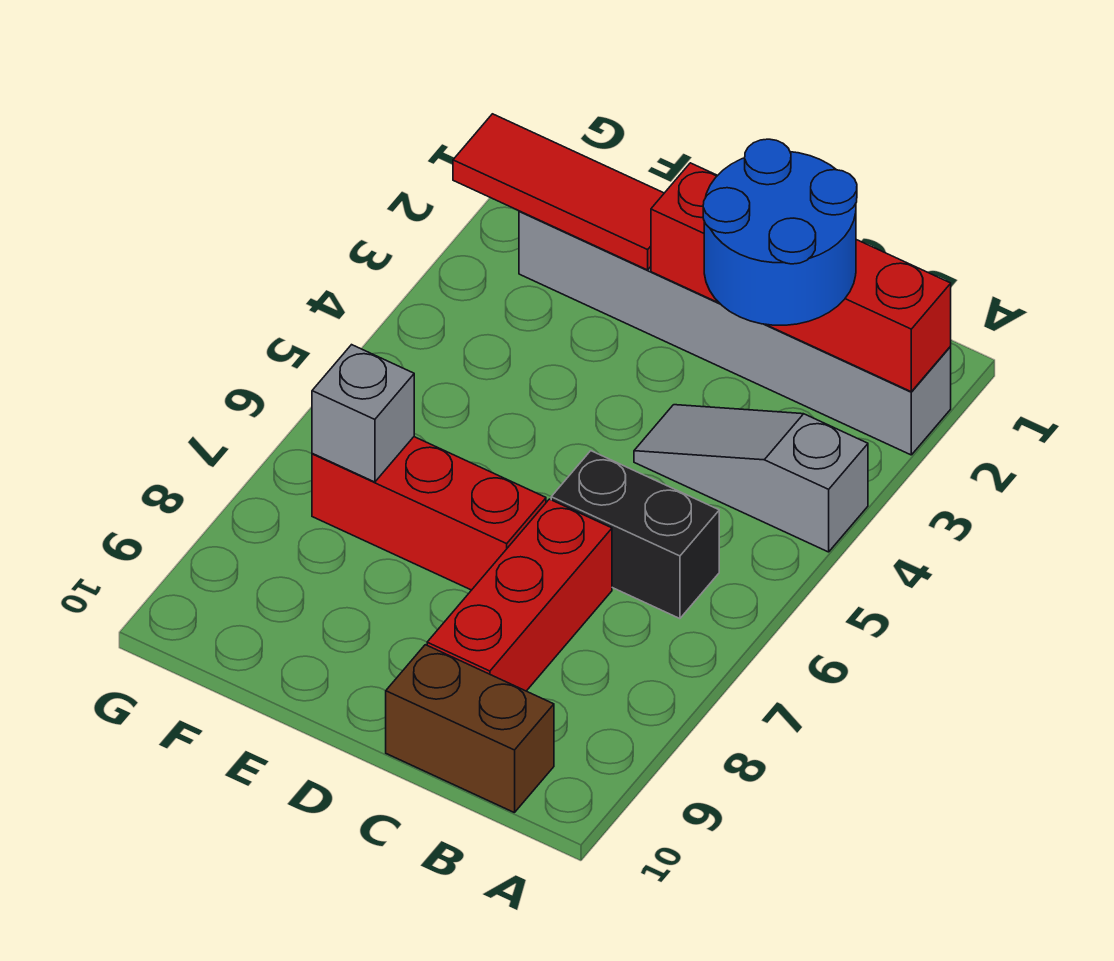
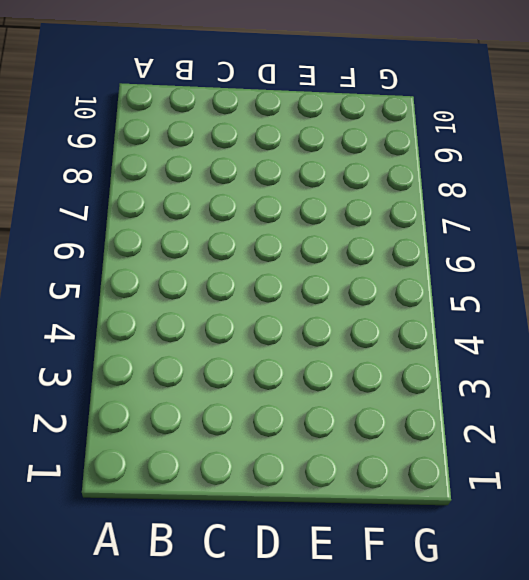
none -> grey 1x6 brick [519,211,951,455]
none -> grey 1x3 slope [634,405,868,552]

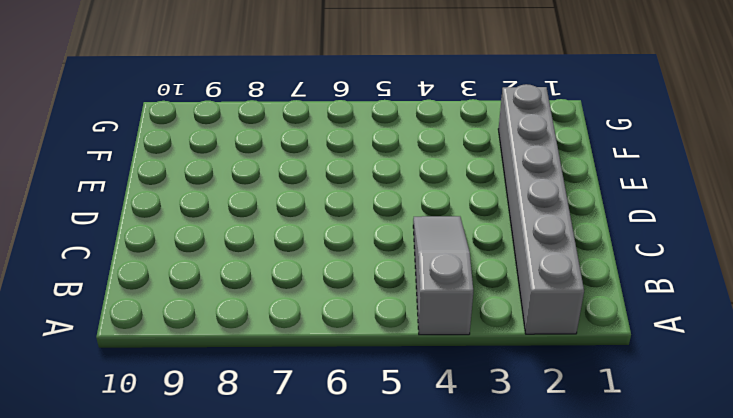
none -> black 1x2 brick [551,451,719,619]
none -> brown 1x2 brick [386,645,554,813]

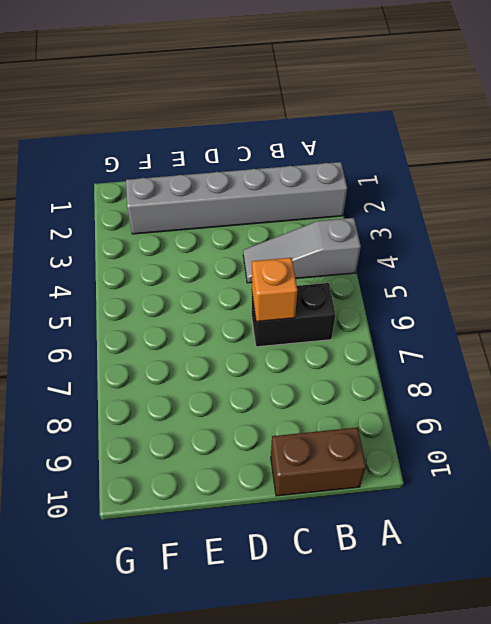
orange 1x1 brick [252,258,298,322] -> none
none -> red 1x3 brick [427,499,612,691]
none -> red 1x3 brick [312,437,546,590]

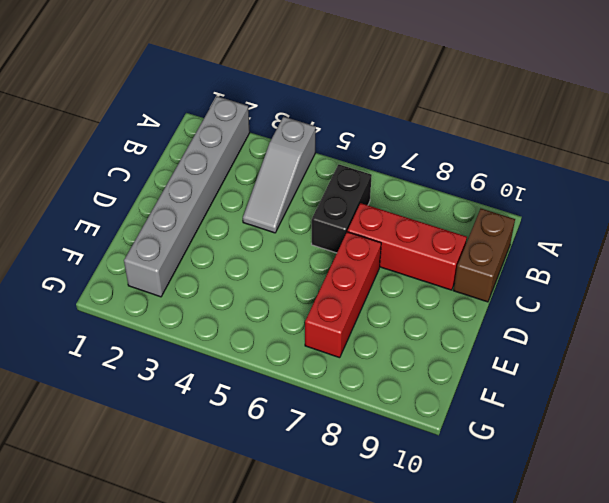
none -> red 1x4 brick [651,163,951,392]
none -> red 1x3 tile [453,114,664,270]

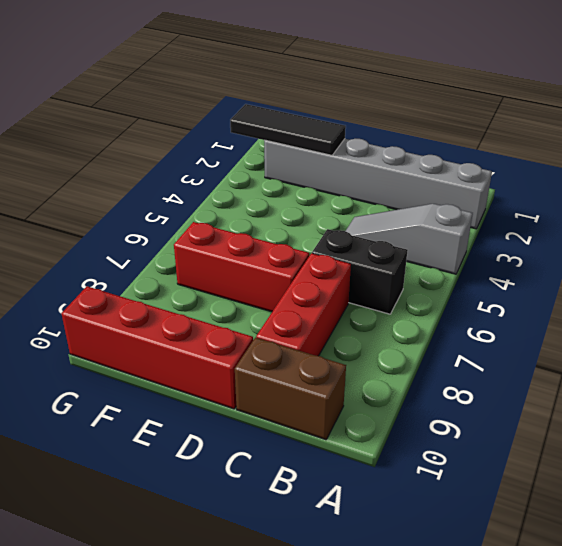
red 1x4 brick [61,286,253,409] -> red 1x4 brick moved to [651,163,951,392]
black 1x3 tile [230,104,346,155] -> red 1x3 tile [453,114,664,270]
none -> grey 1x1 brick [312,345,414,482]
none -> blue 2x2 round brick [703,139,857,325]

